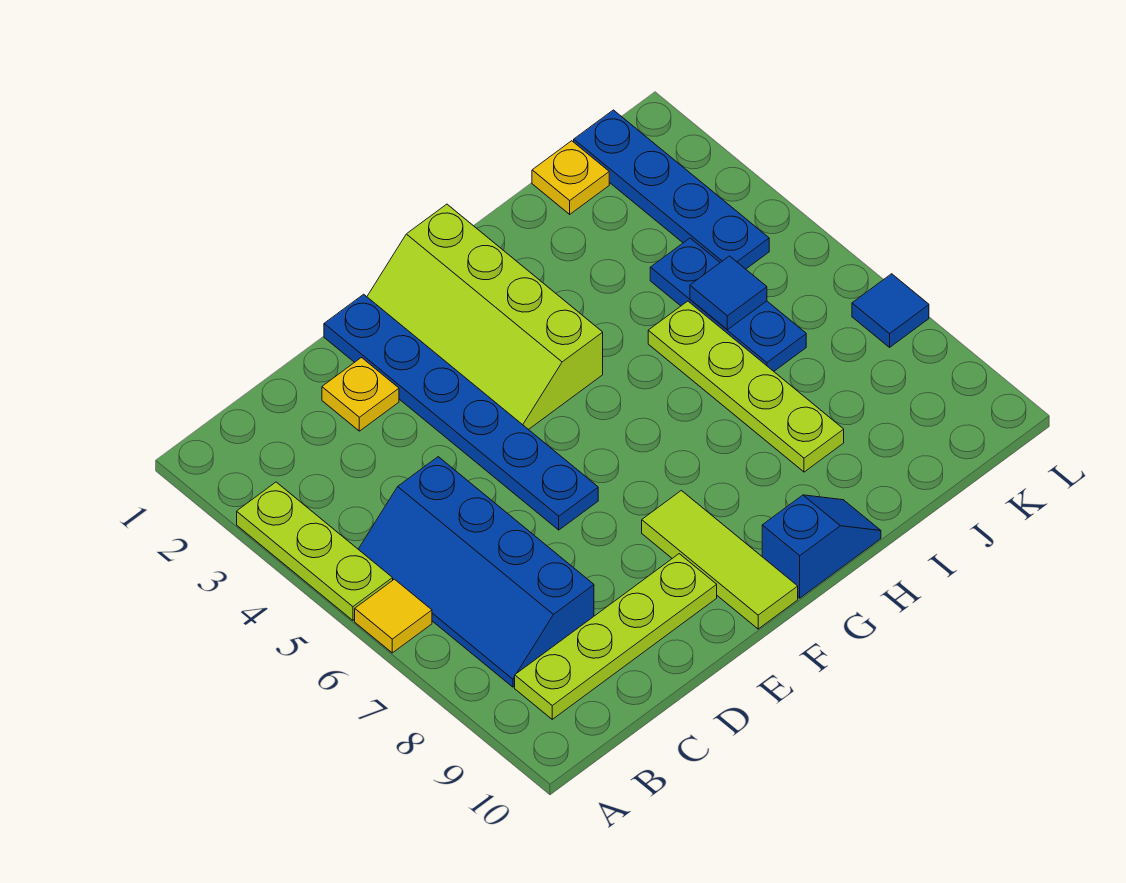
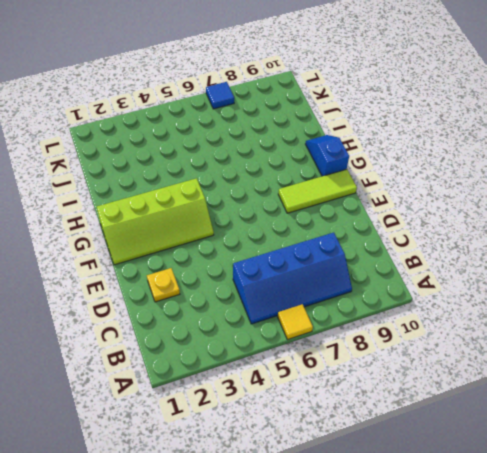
none -> lime 1x3 plate [237,482,393,620]
none -> lime 1x4 plate [515,554,717,719]
none -> blue 1x6 plate [324,294,598,530]

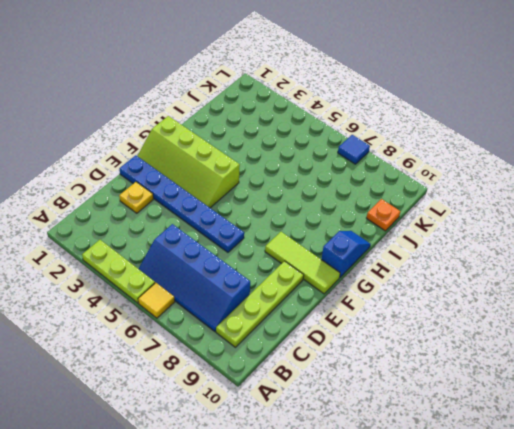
orange 1x1 plate [367,199,400,231] -> none
none -> lime 1x4 plate [648,301,844,472]
none -> yellow 1x1 plate [532,141,609,214]
none -> blue 1x3 plate [650,238,806,371]

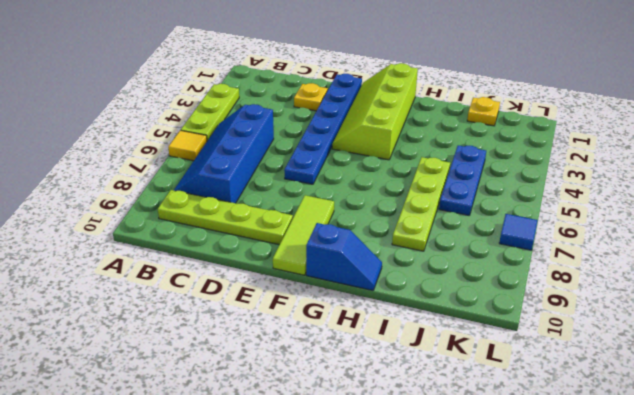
none -> blue 1x4 plate [574,110,769,269]
none -> blue 1x1 tile [690,256,767,330]

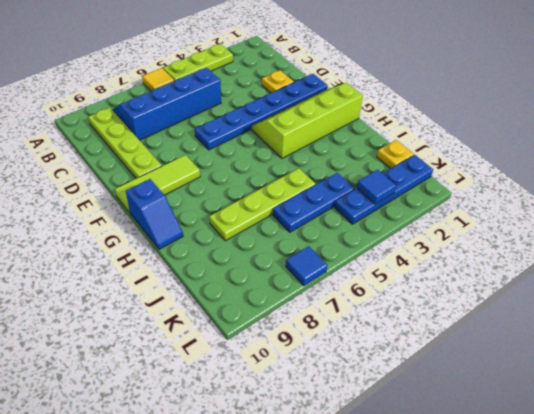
blue 1x1 tile [357,170,396,204] -> blue 1x1 tile moved to [690,256,767,330]

